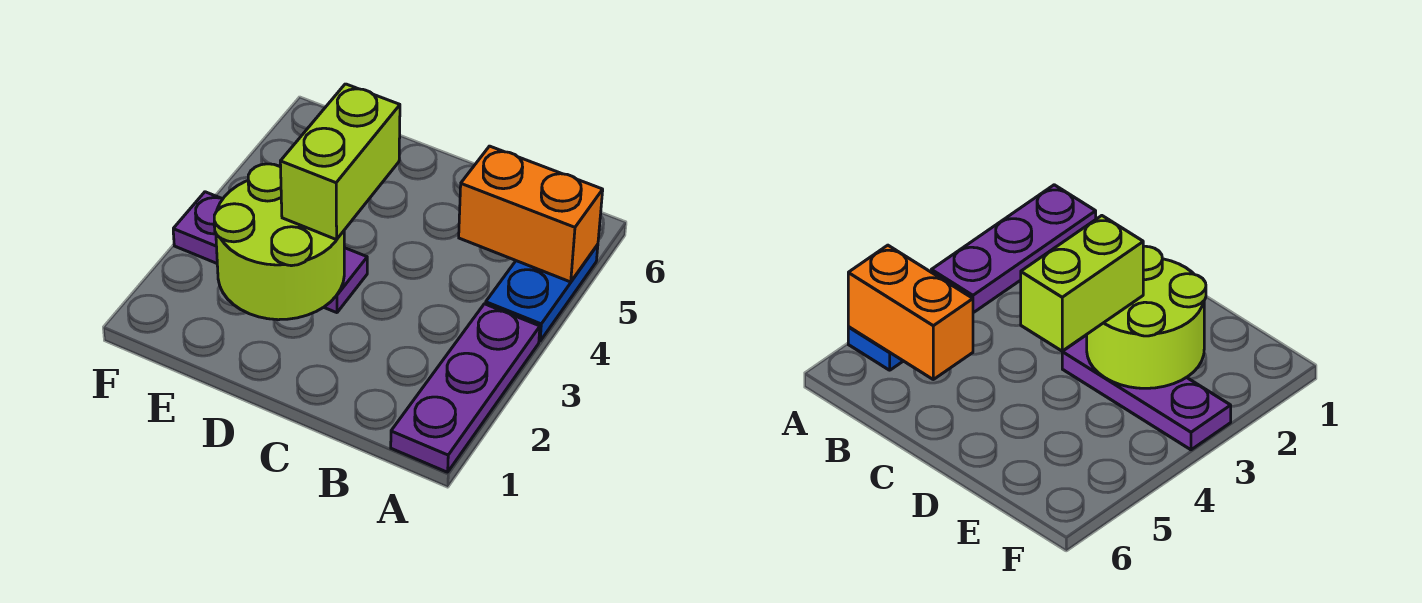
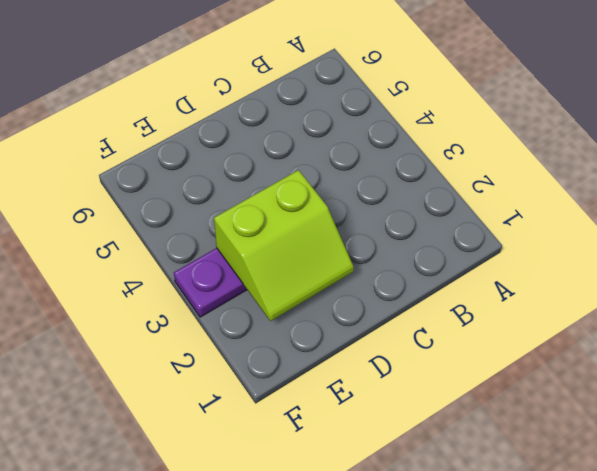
lime 2x2 slope [214,170,354,321] -> lime 2x2 round brick [214,164,344,320]
none -> purple 1x3 plate [391,304,540,472]
none -> blue 1x2 plate [486,245,598,341]

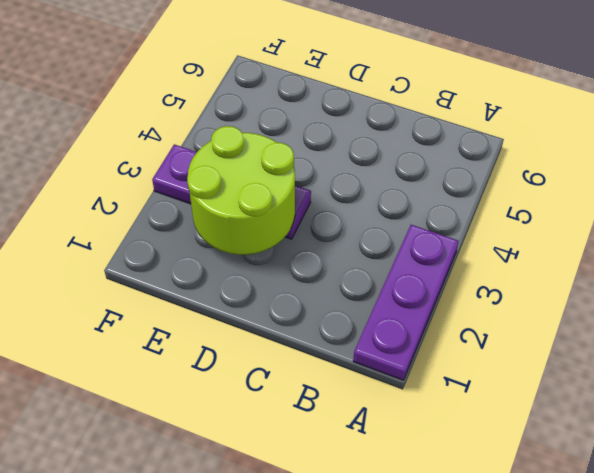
none -> blue 1x2 plate [486,245,598,341]
none -> orange 1x2 brick [459,146,603,282]

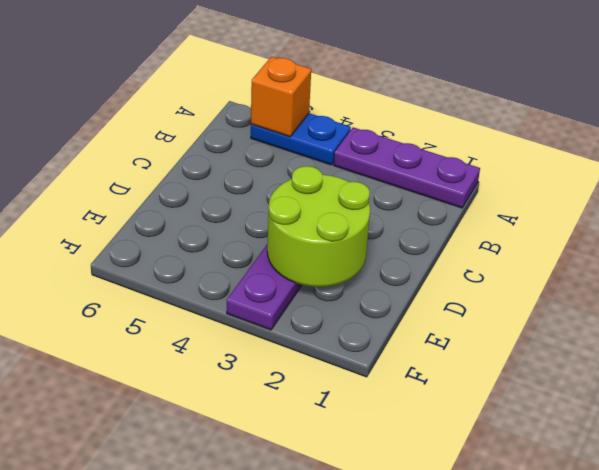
orange 1x1 brick [251,57,311,137] -> orange 1x2 brick [459,146,603,282]
none -> lime 1x2 brick [280,84,400,240]

